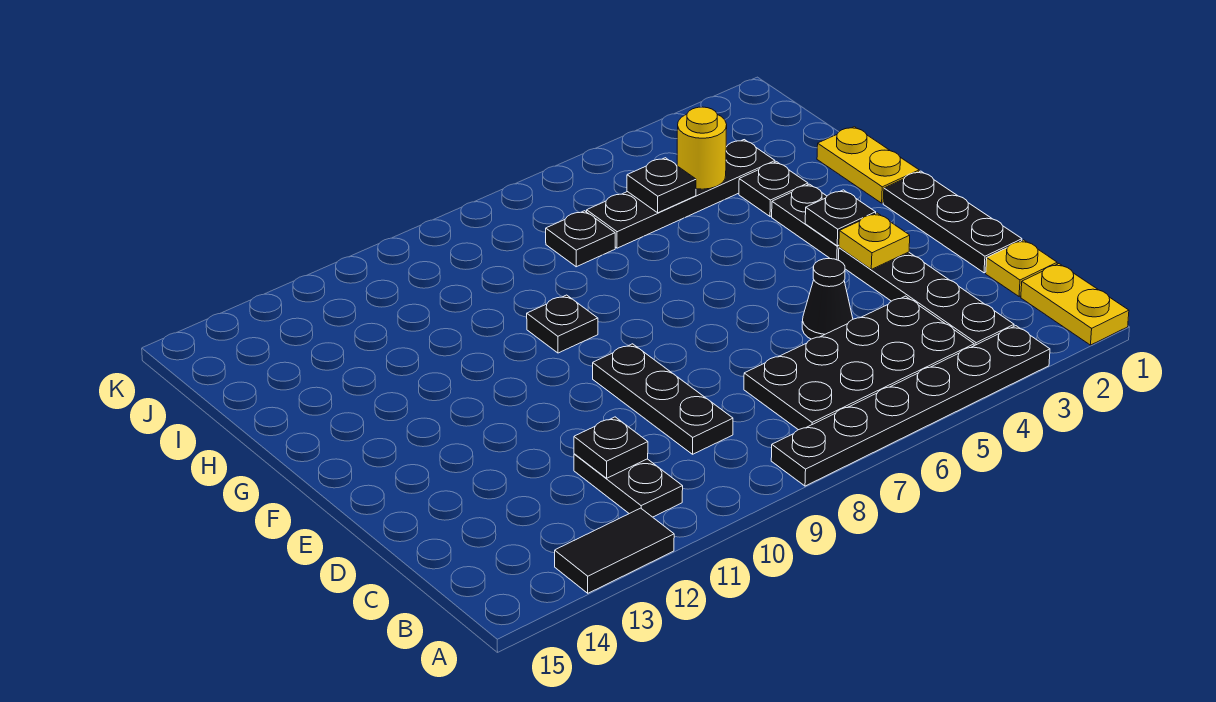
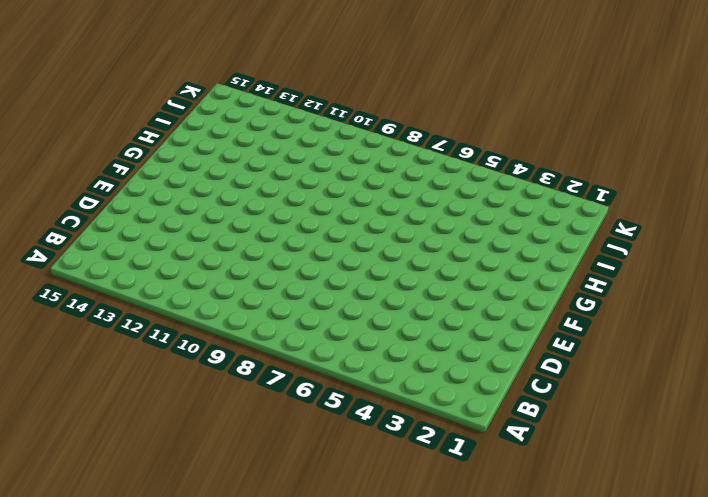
none -> yellow 1x2 plate [1021,264,1129,345]
none -> black 1x6 plate [771,326,1050,486]
none -> black 1x2 tile [555,508,674,593]

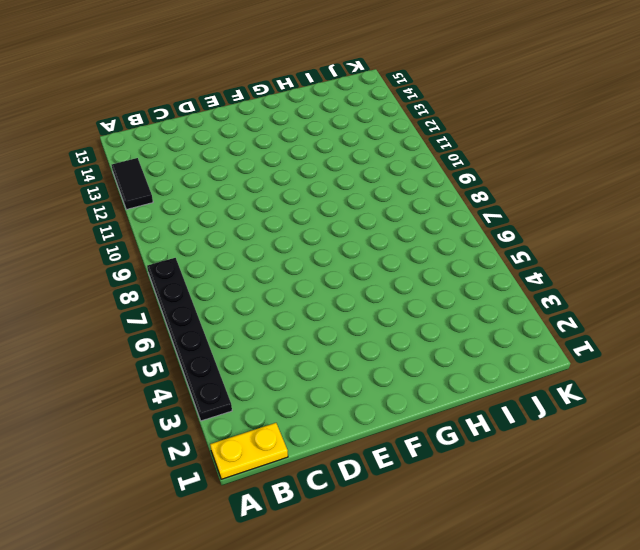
none -> black 1x4 plate [839,248,1014,346]
none -> black 2x4 plate [744,296,974,430]
none -> black 1x2 plate [574,454,683,517]

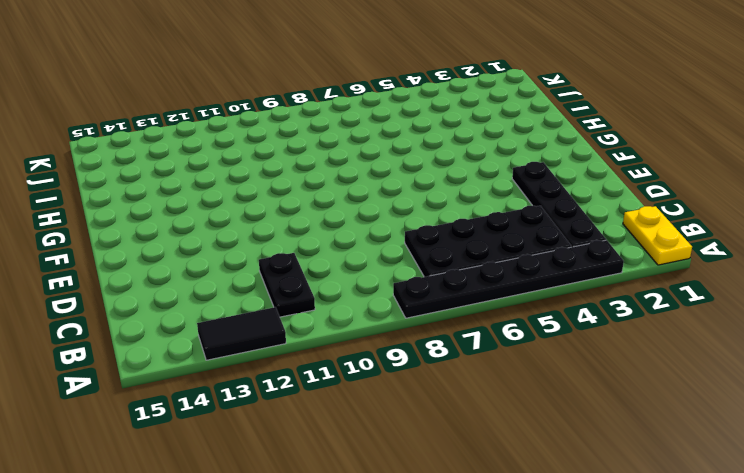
none -> yellow 1x1 plate [986,240,1057,297]
none -> black 1x3 plate [593,344,733,454]
none -> black 1x3 plate [883,171,1022,273]

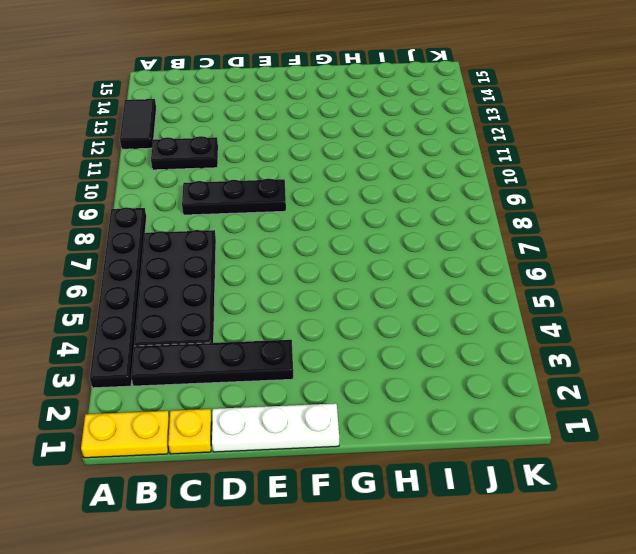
white 1x3 plate [212,403,339,452] -> black 1x3 plate [883,171,1022,273]
none -> black 1x1 cone [802,259,853,339]
none -> black 1x2 plate [772,184,839,260]
none -> yellow 1x2 plate [817,127,919,203]

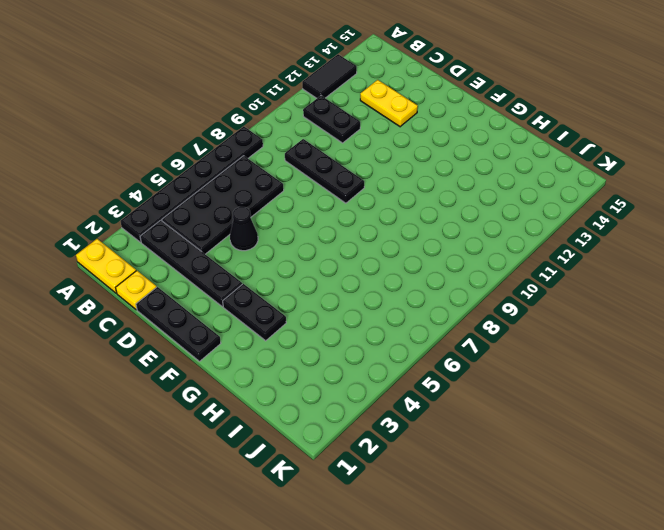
yellow 1x2 plate [360,80,418,127] -> yellow 1x2 plate moved to [817,127,919,203]
none -> black 1x1 plate [527,295,598,353]
none -> black 1x1 plate [739,162,808,216]
none -> black 1x4 plate [587,140,775,248]

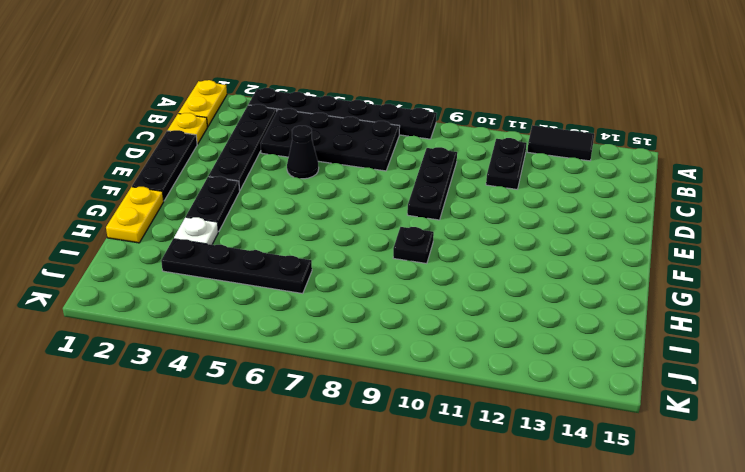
white 1x1 plate [174,217,218,245] -> black 1x1 plate [739,162,808,216]
none -> black 1x1 plate [546,211,615,267]
none -> black 1x1 plate [574,417,648,478]
none -> yellow 1x1 plate [839,213,910,269]

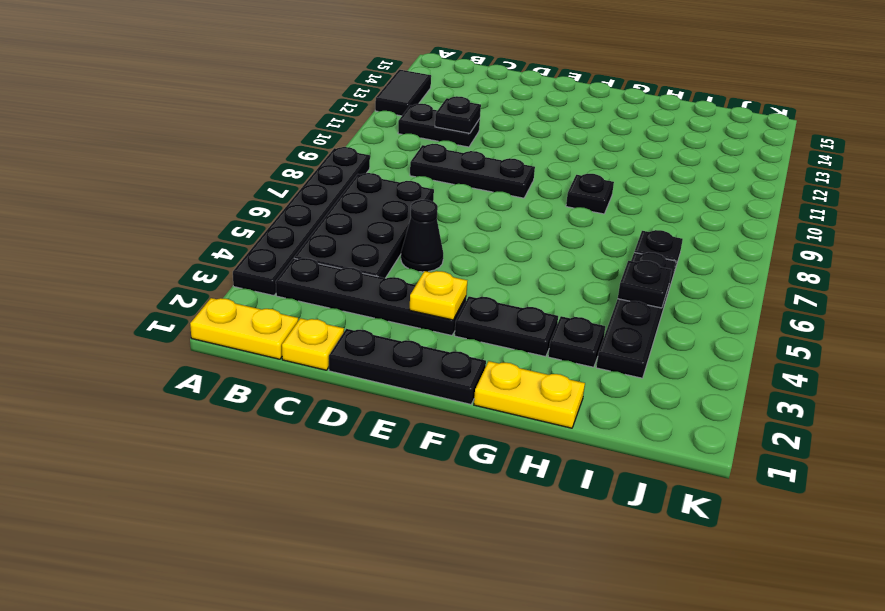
none -> black 1x1 plate [805,190,876,246]
none -> yellow 1x1 round brick [677,107,727,189]

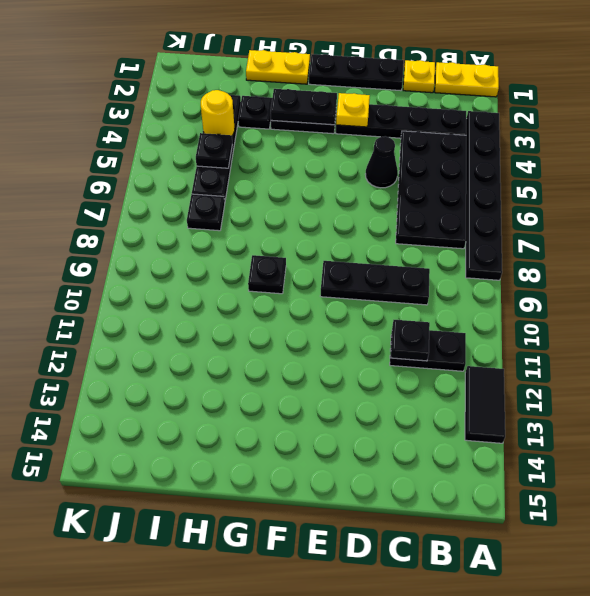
black 1x2 plate [271,89,337,125] -> black 1x1 plate [805,190,876,246]

